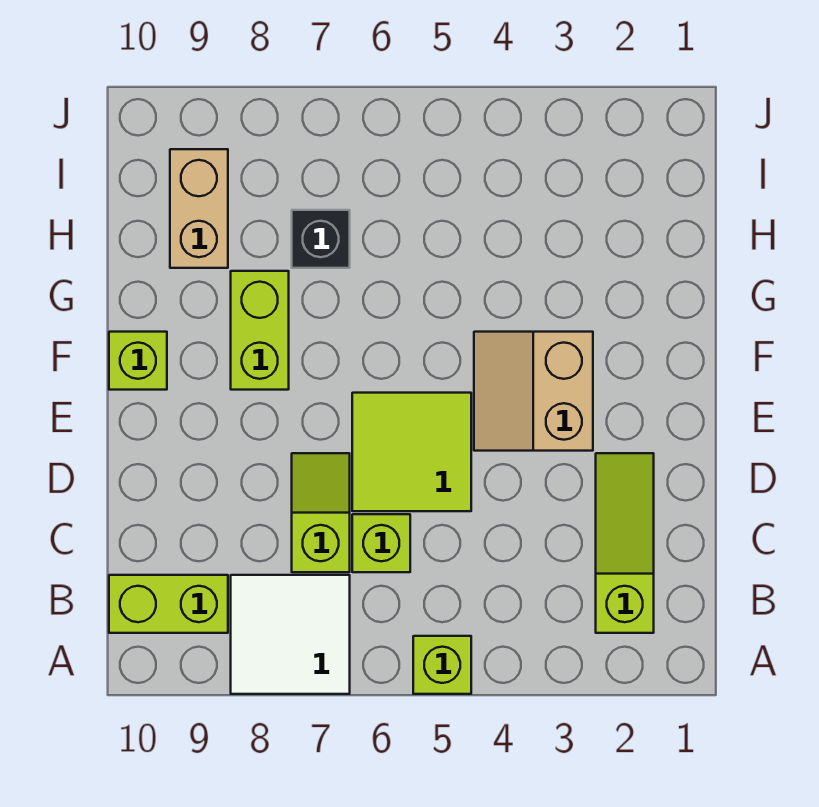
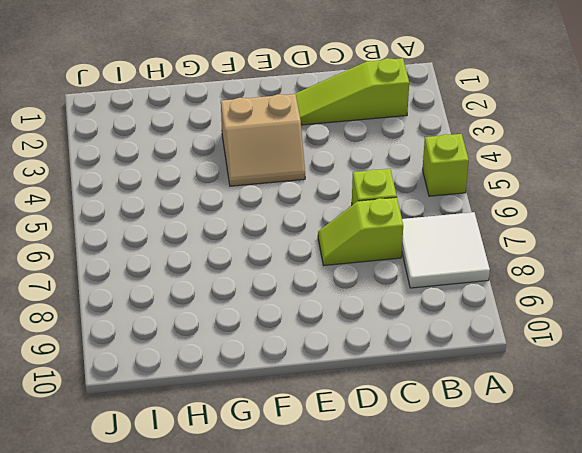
none -> lime 1x2 brick [109,575,228,633]
none -> lime 2x2 tile [352,393,471,511]
none -> lime 1x2 brick [231,271,289,390]

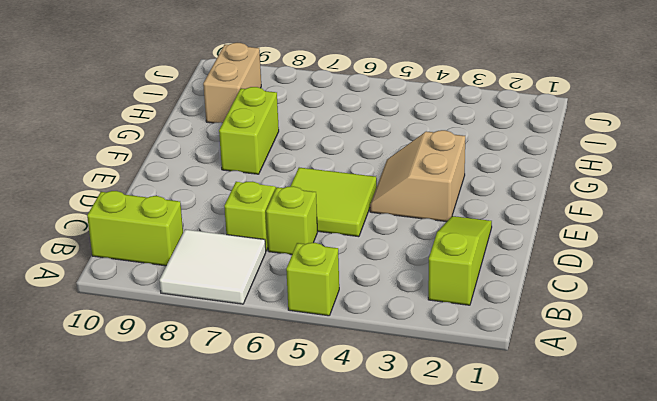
none -> lime 1x1 brick [109,332,167,390]
none -> black 1x1 brick [292,210,350,268]

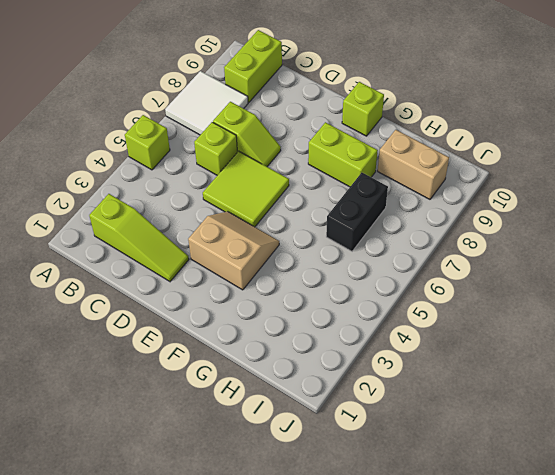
black 1x2 brick [326,173,388,251] -> black 1x1 brick [292,210,350,268]

